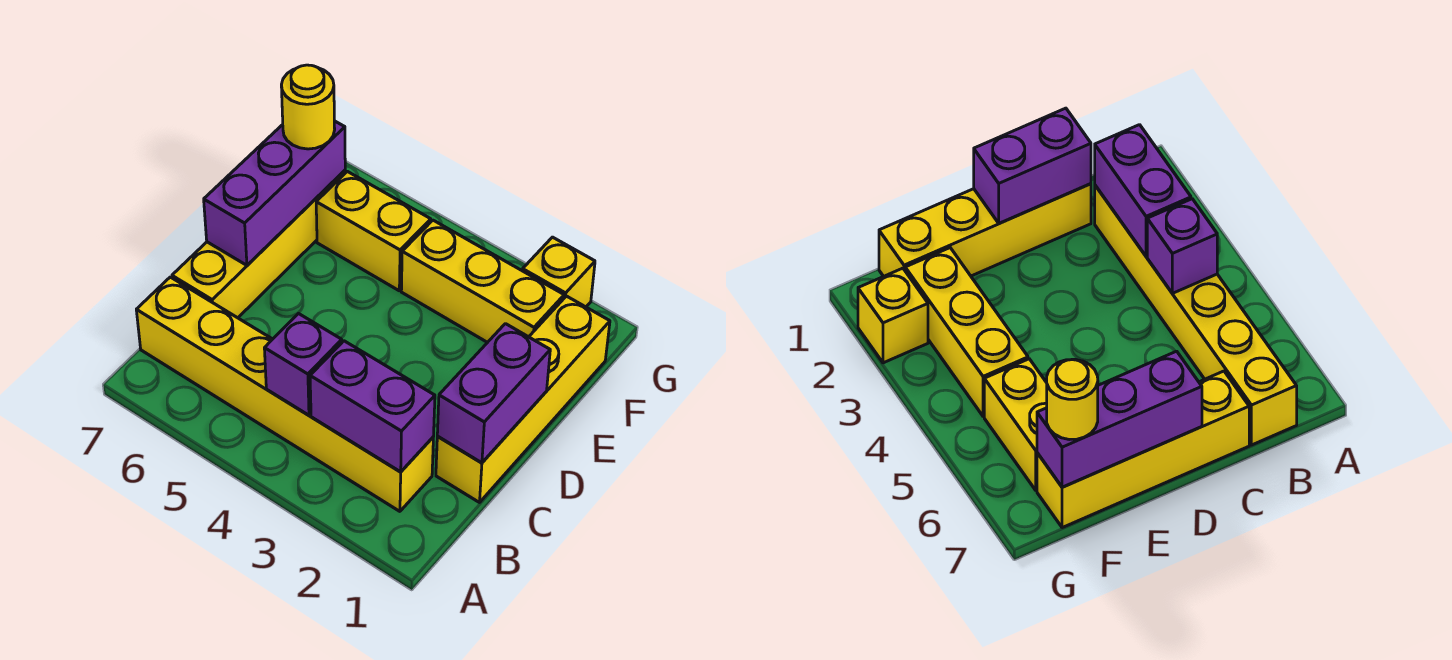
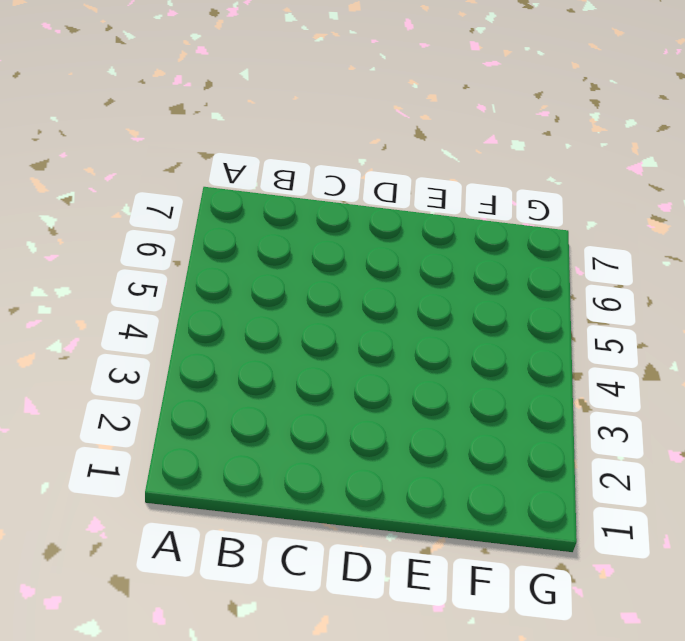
none -> yellow 1x6 brick [136,277,433,511]
none -> yellow 1x4 brick [436,296,610,502]

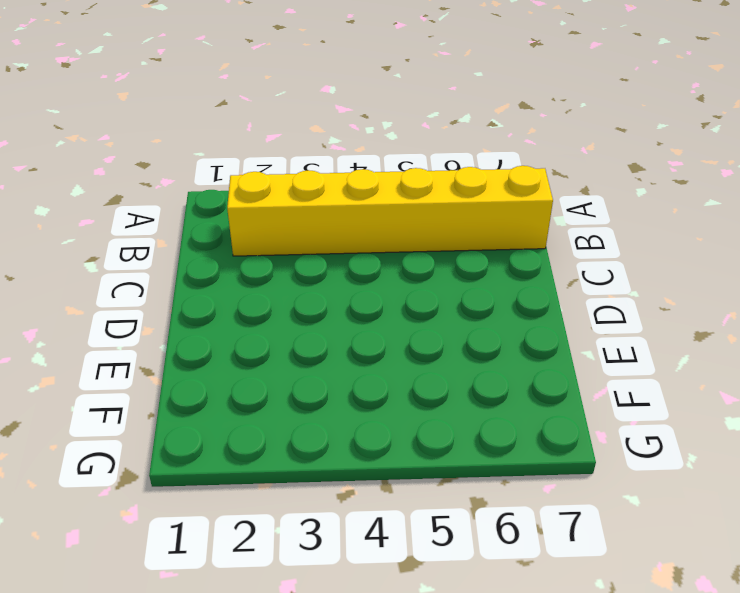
none -> yellow 1x4 brick [436,296,610,502]
none -> yellow 1x4 brick [172,170,345,318]

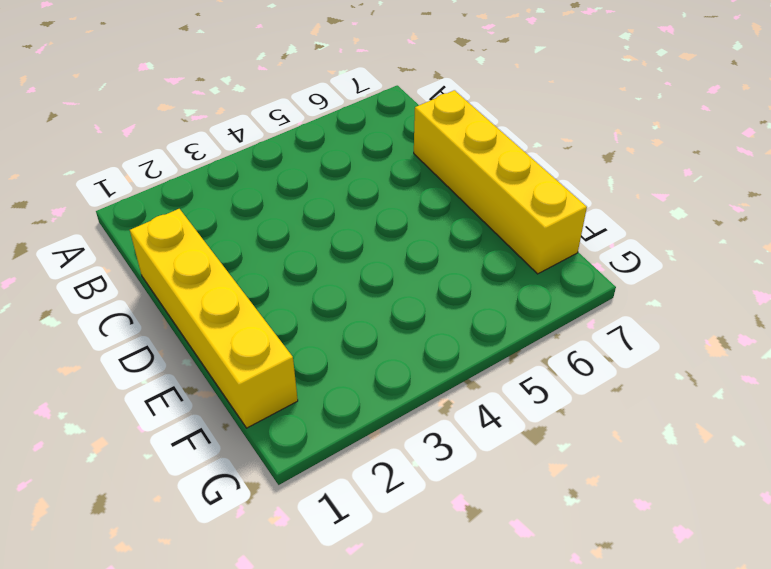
none -> yellow 1x6 brick [136,277,433,511]
none -> yellow 1x3 brick [401,220,564,343]

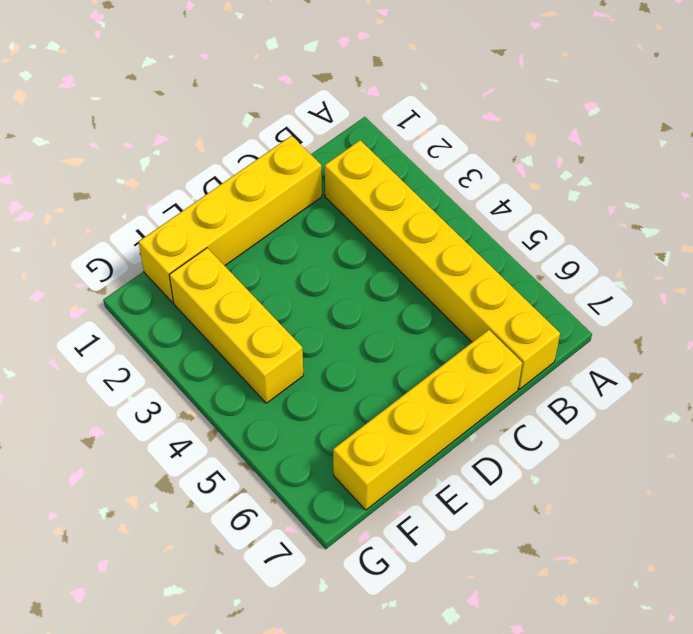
none -> yellow 1x2 brick [316,171,431,291]
none -> yellow 1x1 brick [523,237,595,307]

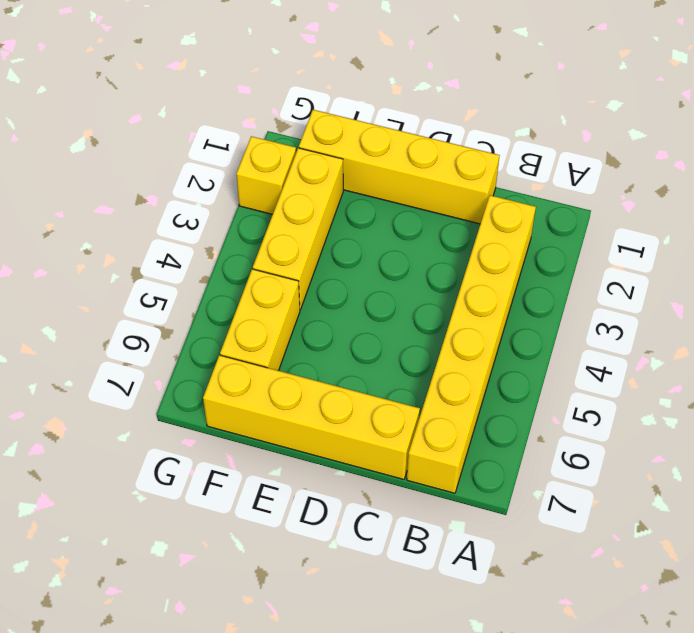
none -> purple 1x2 brick [310,341,435,472]
none -> purple 1x1 brick [264,314,342,415]

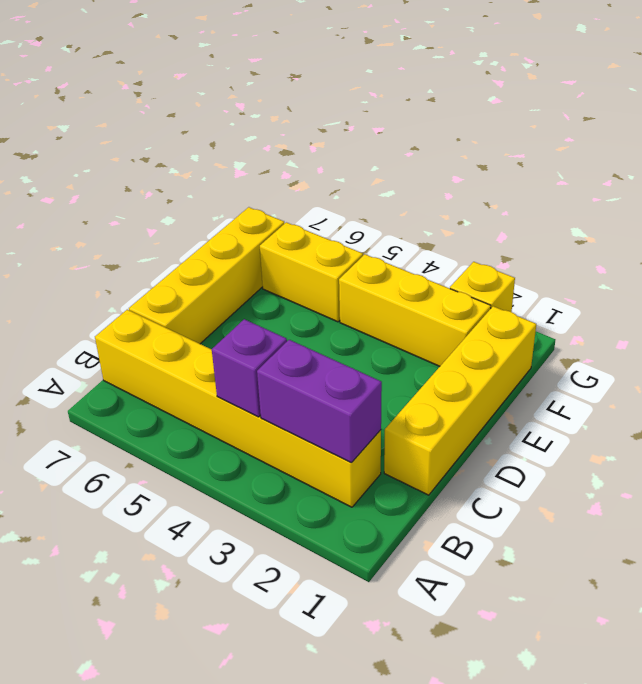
none -> purple 1x2 brick [437,324,550,463]
none -> purple 1x3 brick [204,121,345,265]

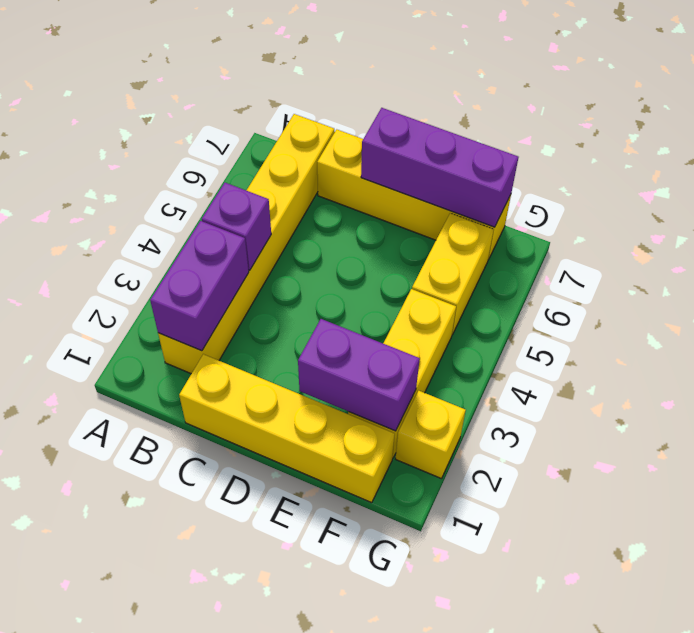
purple 1x2 brick [298,319,420,431] -> purple 1x2 brick moved to [437,324,550,463]
none -> yellow 1x1 round brick [281,65,335,149]

